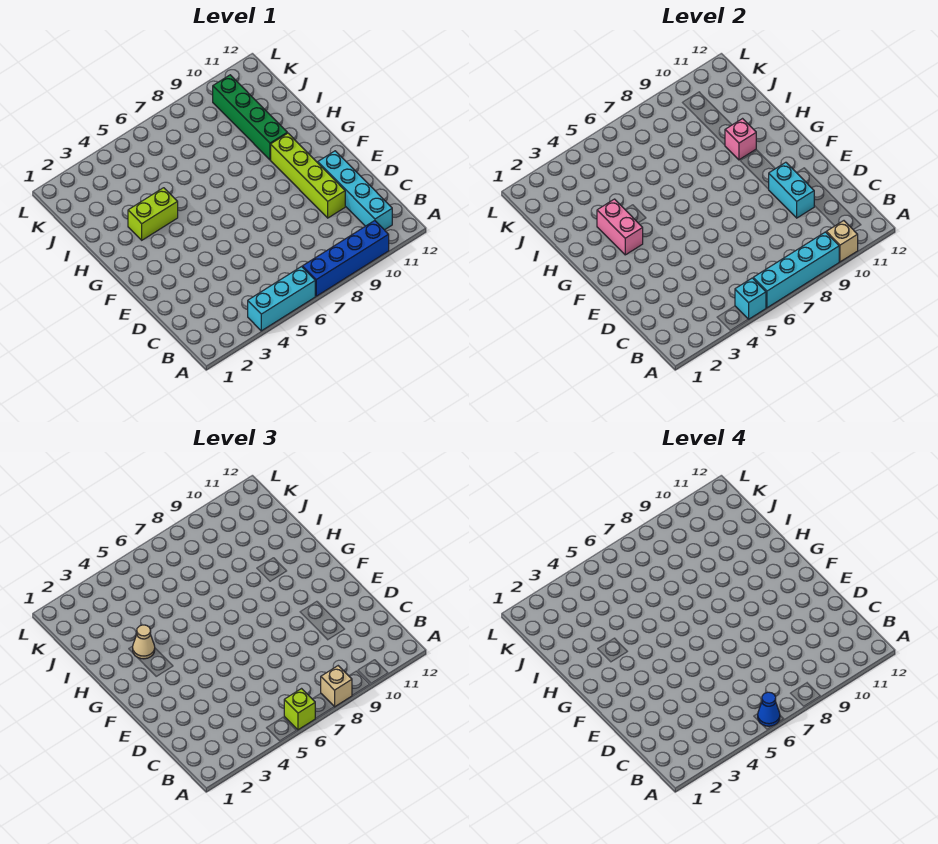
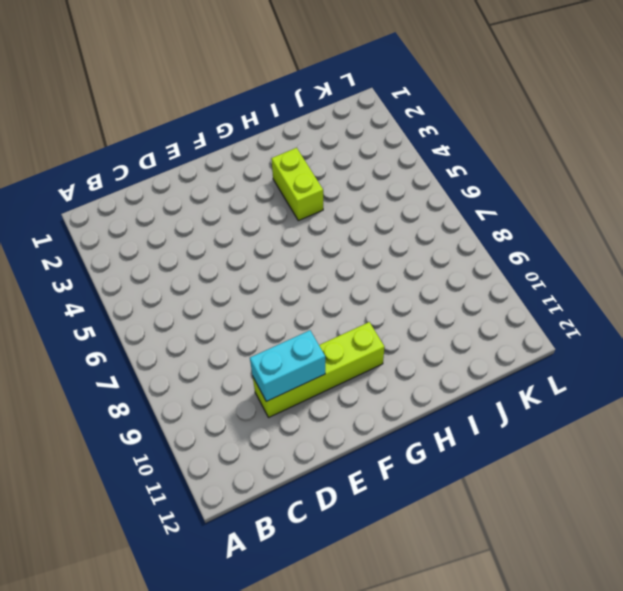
none -> cyan 1x3 brick [248,267,315,331]
none -> blue 1x4 brick [302,221,389,296]
none -> cyan 1x4 brick [318,151,392,230]

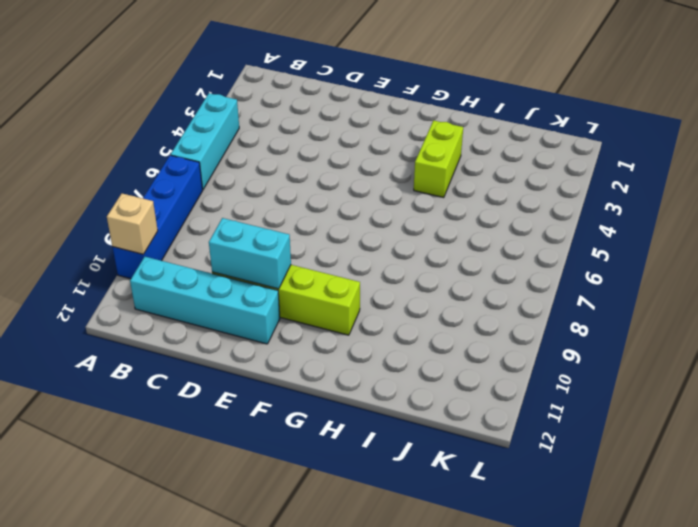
none -> green 1x4 brick [213,75,287,160]
none -> cyan 1x1 brick [735,278,766,319]
none -> cyan 1x4 brick [753,232,839,308]

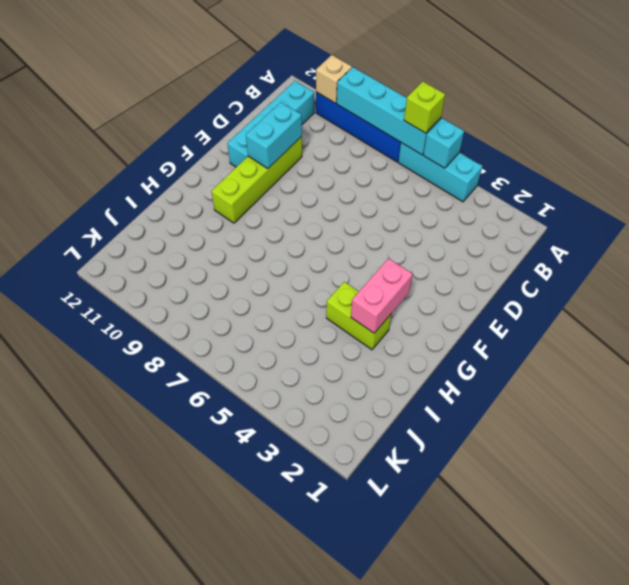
none -> green 1x4 brick [213,75,287,160]
none -> pink 1x1 brick [725,119,756,160]
none -> tan 1x1 brick [321,666,352,707]

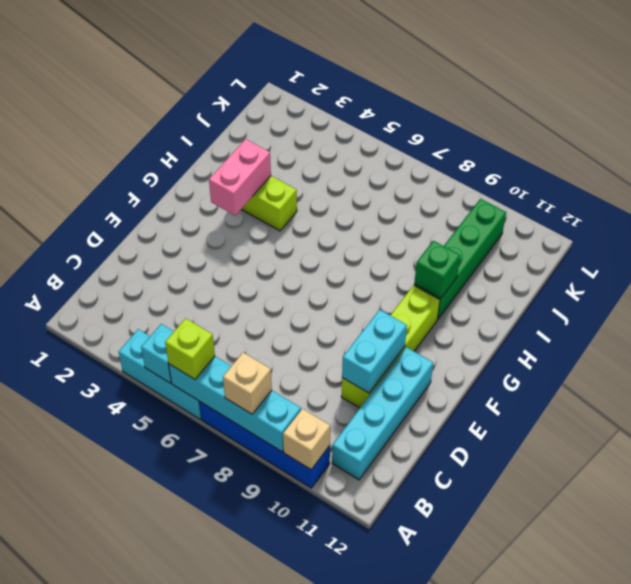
green 1x1 brick [414,241,460,298] -> pink 1x1 brick [725,119,756,160]
none -> tan 1x1 cone [133,625,155,659]
none -> blue 1x1 cone [758,692,780,726]

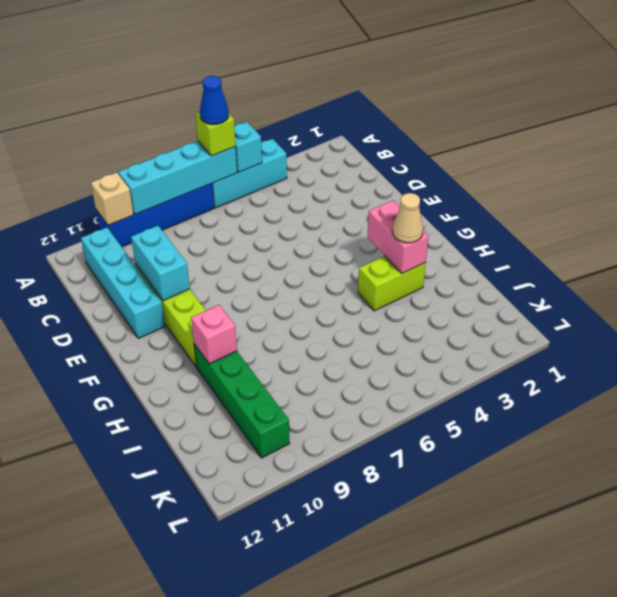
none -> tan 1x1 brick [321,666,352,707]

